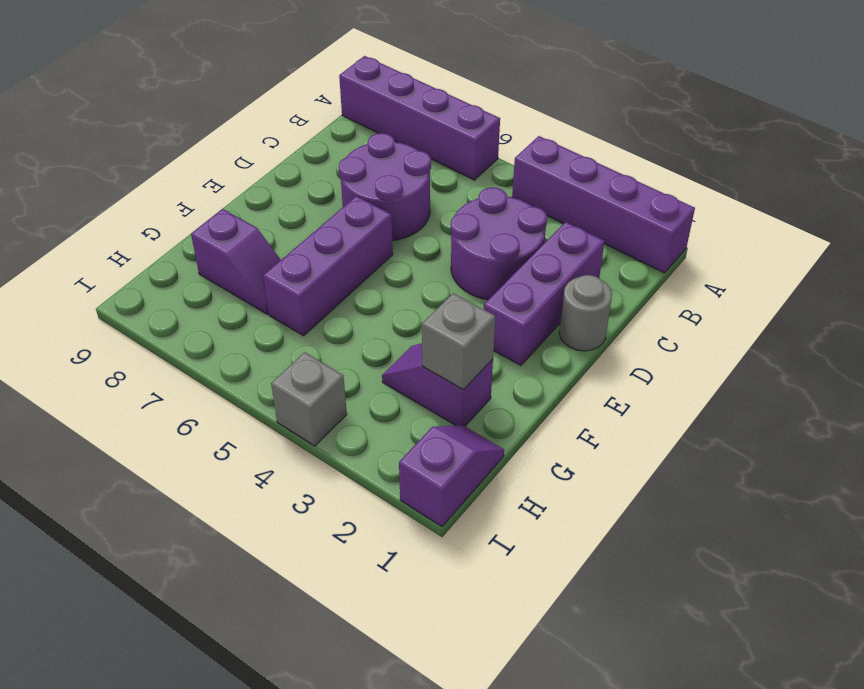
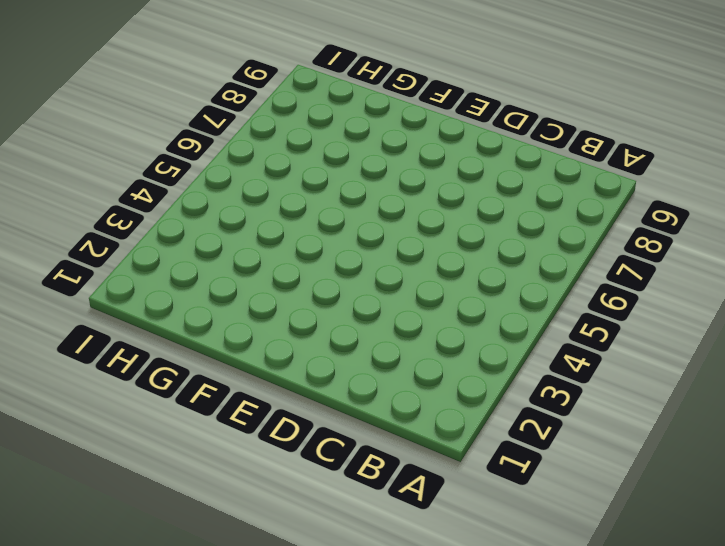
none -> purple 1x4 brick [512,136,695,273]
none -> purple 1x4 brick [339,56,500,180]
none -> purple 1x3 brick [484,222,605,366]

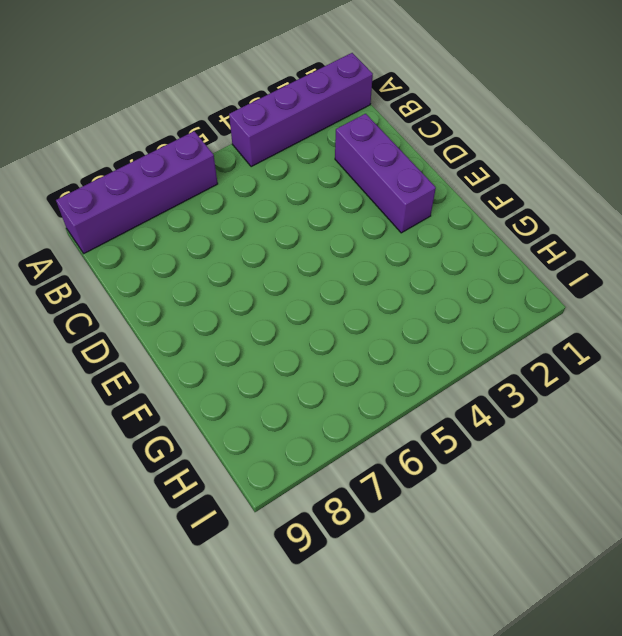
none -> purple 2x2 round brick [451,187,547,300]
none -> purple 2x2 round brick [339,133,431,241]
none -> grey 1x1 round brick [559,275,612,351]

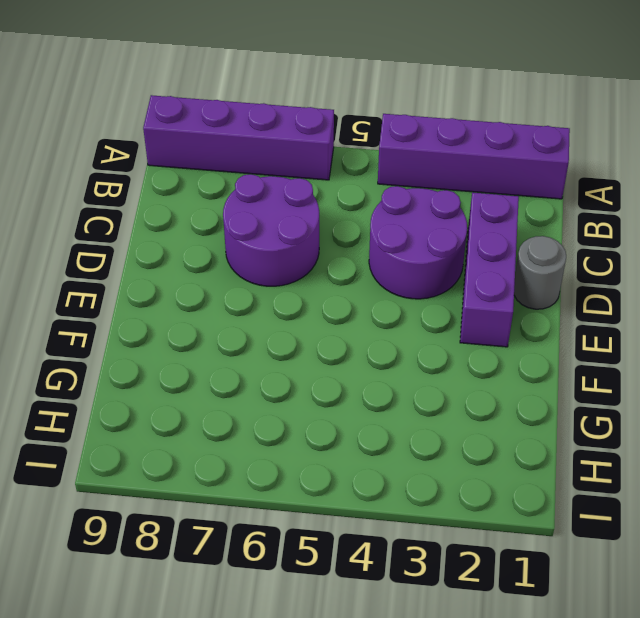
none -> purple 1x3 brick [263,196,393,336]
none -> purple 1x2 slope [382,343,493,426]
none -> purple 1x2 slope [191,209,281,314]

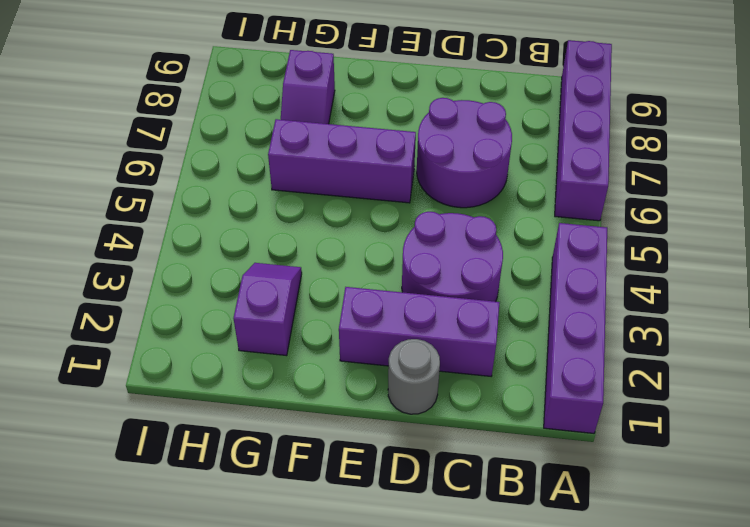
none -> purple 1x2 slope [399,425,504,527]
none -> grey 1x1 brick [271,352,347,446]
none -> grey 1x1 brick [422,293,495,389]

